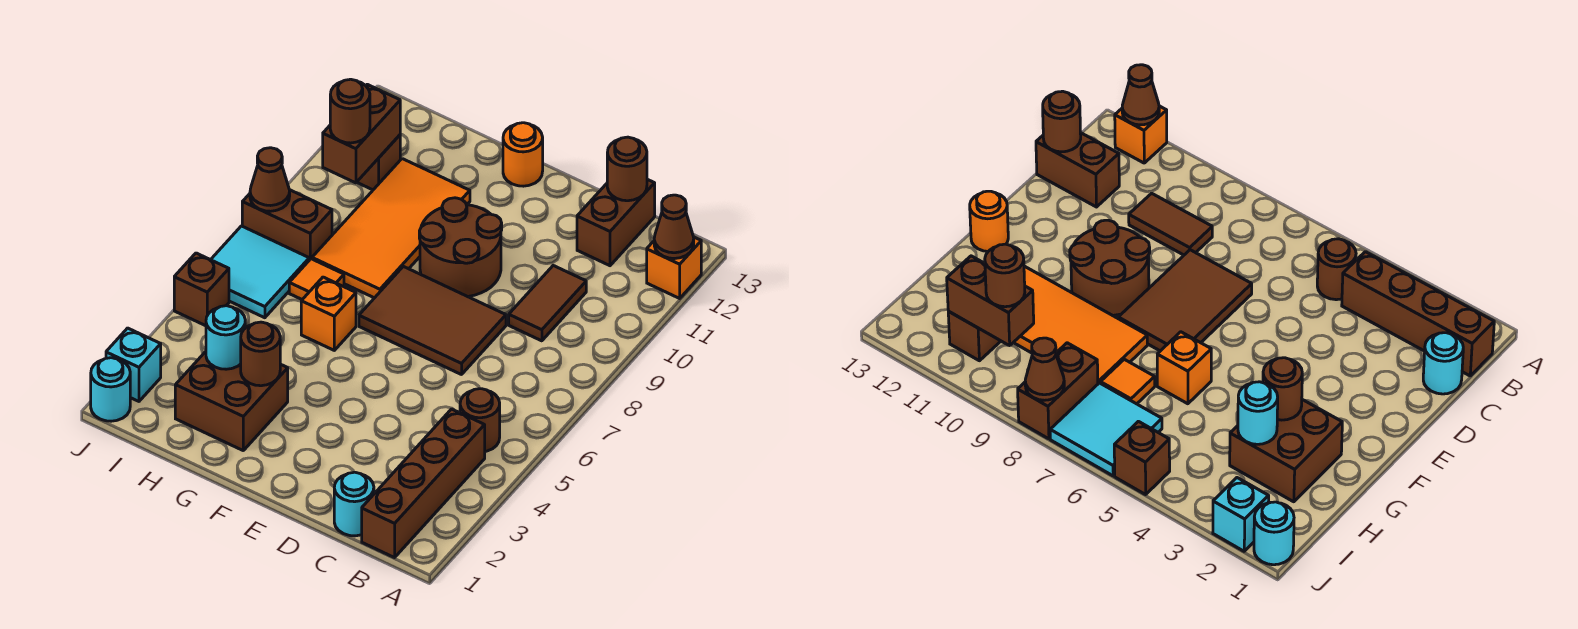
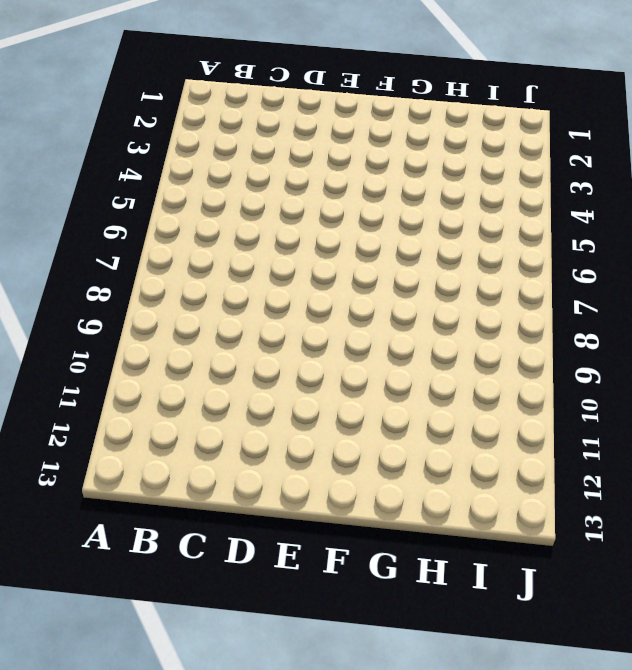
none -> orange 1x1 brick [647,237,701,298]
none -> brown 1x4 brick [362,409,485,558]
none -> brown 1x1 round brick [460,389,500,451]

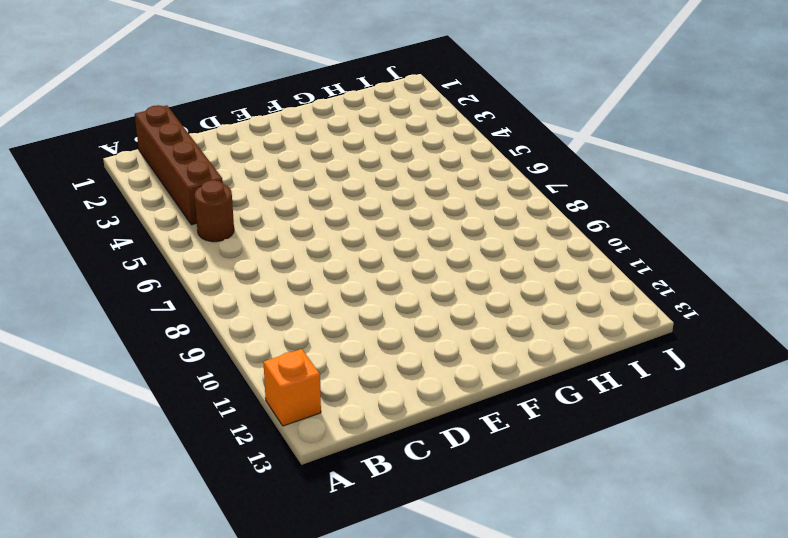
none -> cyan 1x1 round brick [334,472,374,536]
none -> brown 1x2 tile [509,266,586,341]
none -> brown 1x2 brick [577,179,655,266]

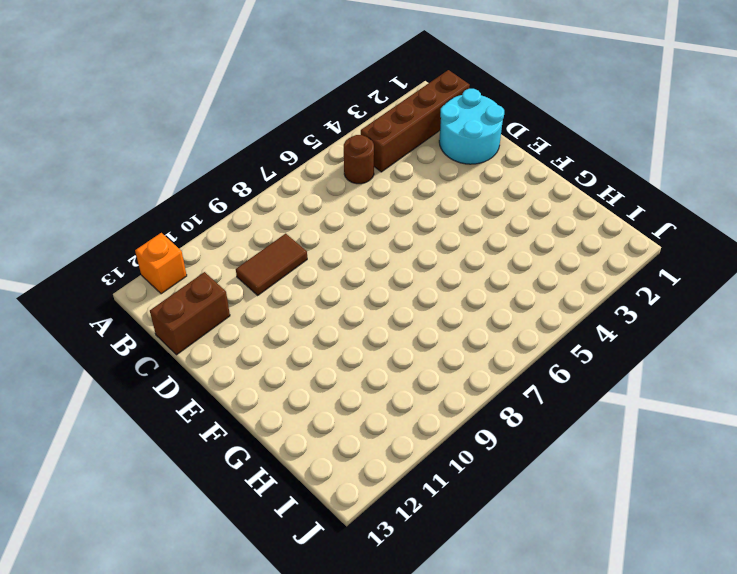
cyan 2x2 round brick [439,89,504,164] -> cyan 1x1 round brick [334,472,374,536]
none -> brown 2x3 tile [359,266,506,375]
none -> brown 2x2 round brick [419,198,502,297]
none -> orange 1x1 round brick [503,123,543,186]

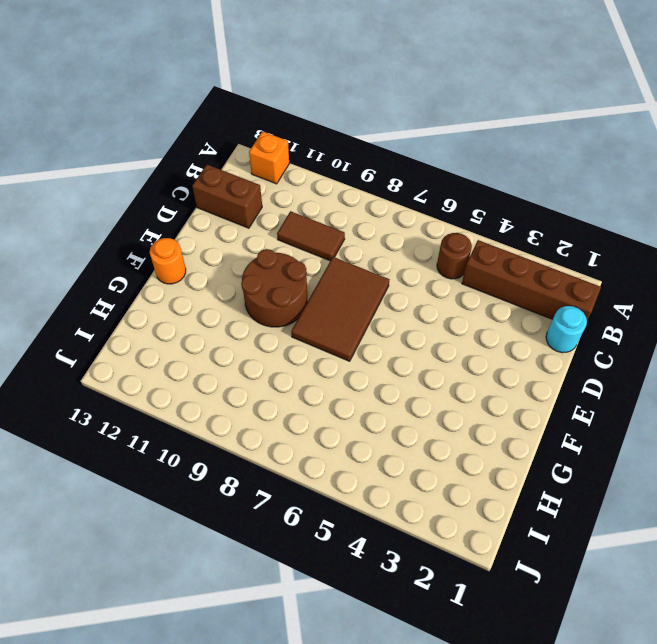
none -> brown 2x2 brick [175,352,288,450]
none -> orange 1x1 brick [301,277,356,350]
none -> orange 2x4 tile [312,159,470,298]

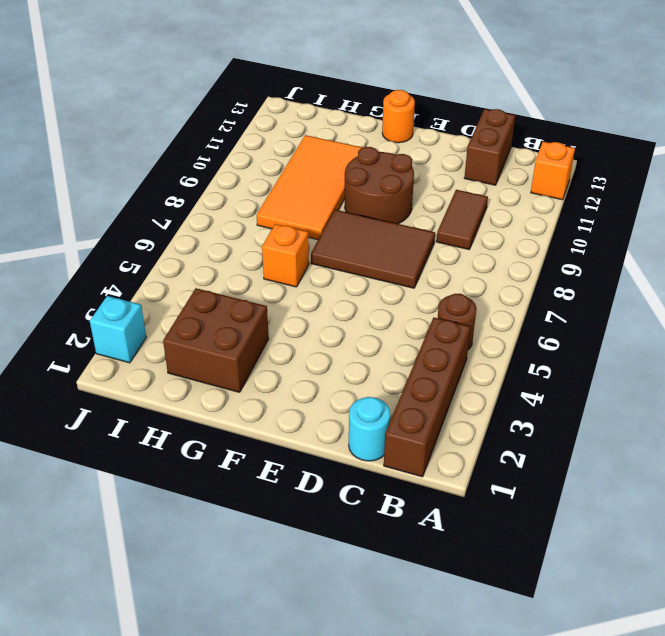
none -> orange 1x1 tile [289,259,344,299]
none -> cyan 2x2 tile [211,226,309,318]
none -> brown 1x2 brick [242,190,332,260]

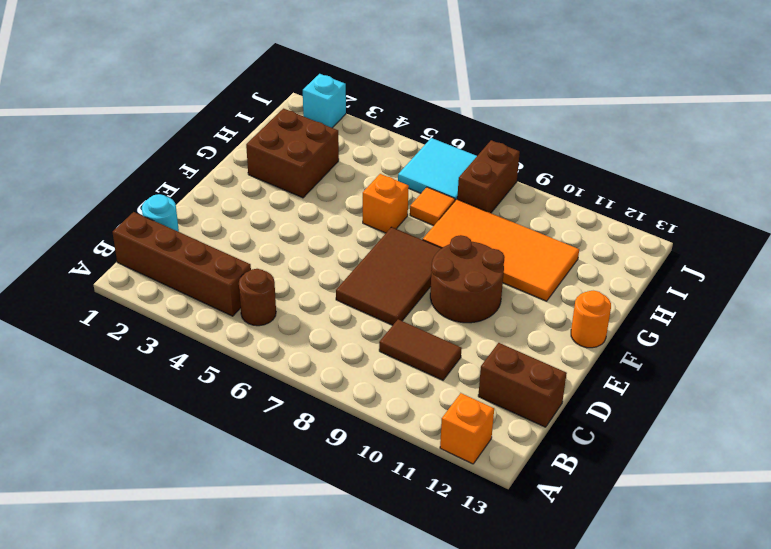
none -> brown 1x1 brick [357,135,400,190]
none -> cyan 1x1 round brick [91,358,130,421]
none -> brown 1x1 brick [174,253,229,326]

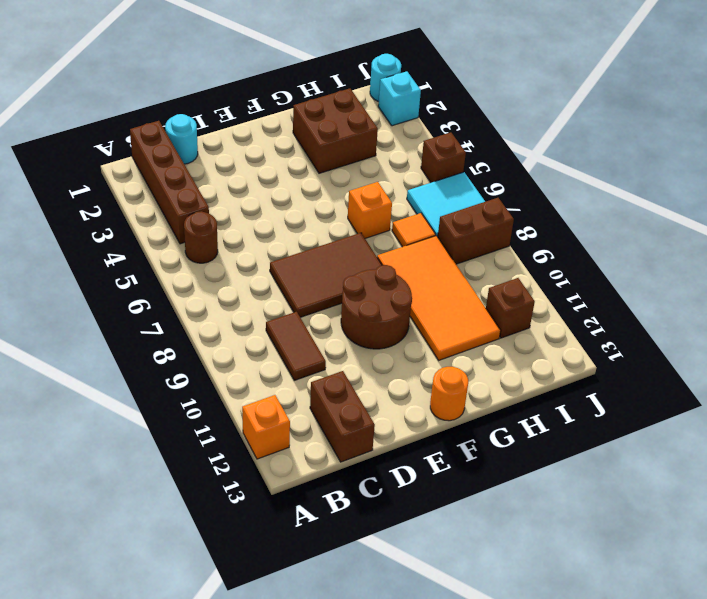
none -> brown 1x1 cone [654,195,694,259]
none -> brown 1x1 round brick [607,137,647,201]
none -> brown 1x1 round brick [241,322,280,386]

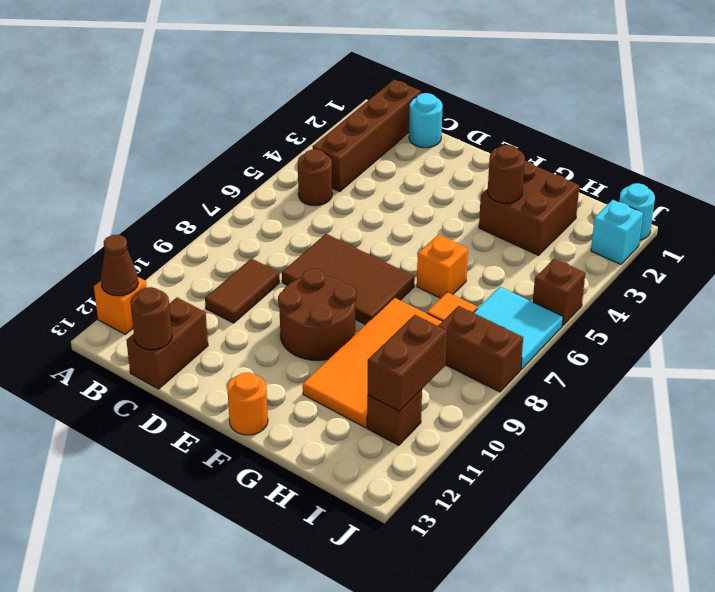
none -> cyan 1x1 round brick [206,306,245,369]
none -> brown 1x1 cone [250,148,290,211]
none -> brown 1x1 round brick [330,79,370,143]

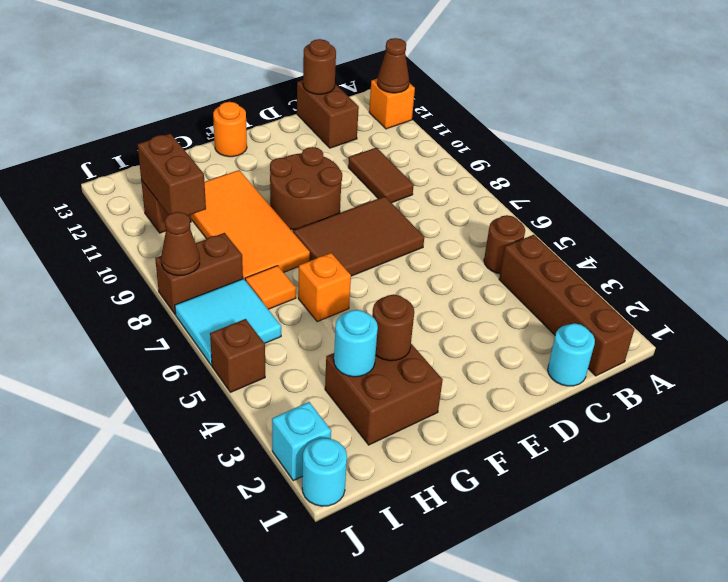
none -> brown 1x1 round brick [330,79,370,143]

